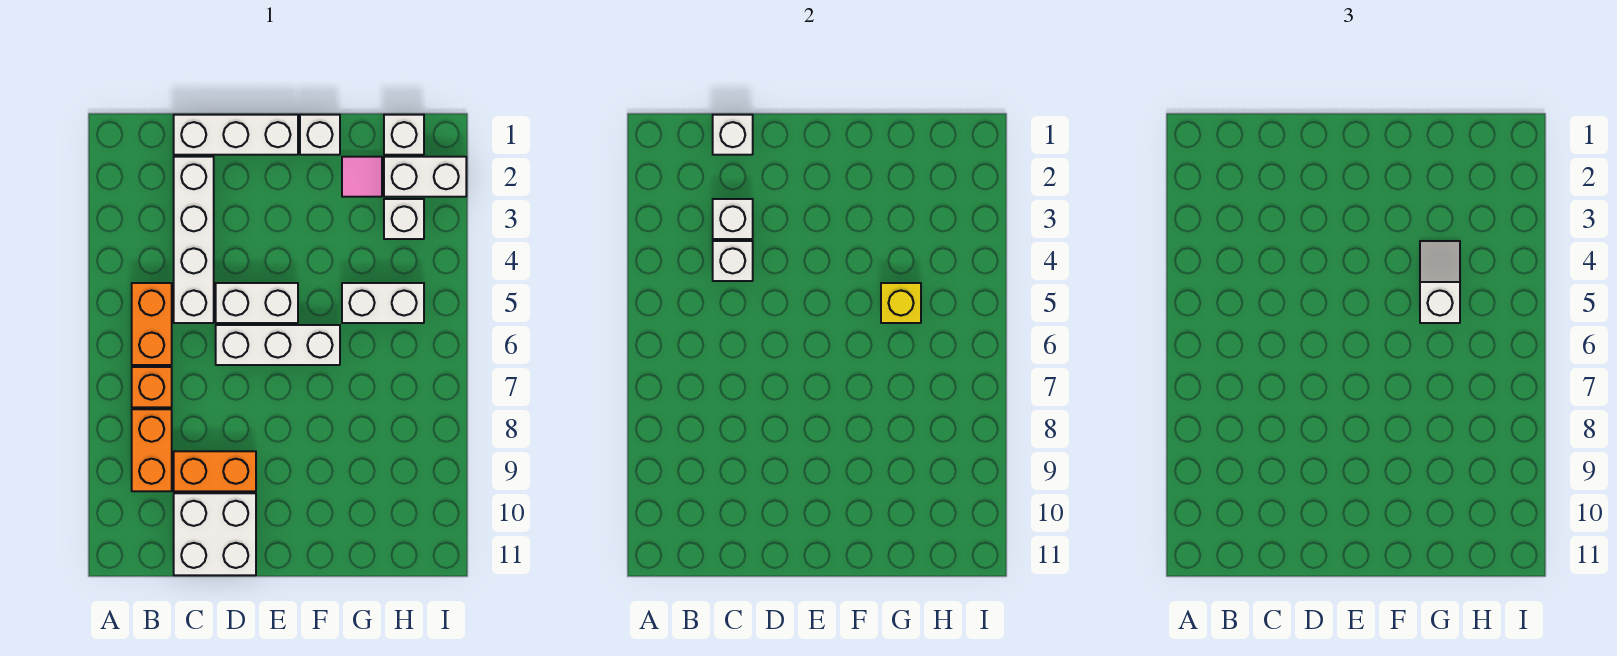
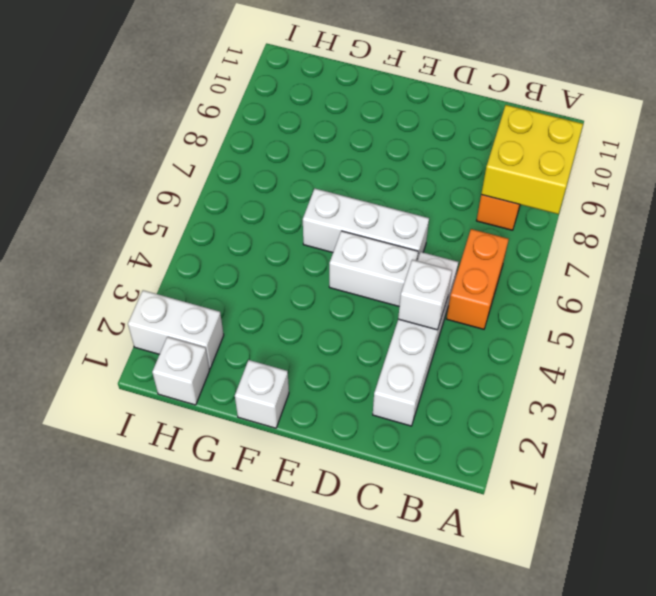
yellow 2x2 brick [481,105,583,214] -> none
none -> orange 1x1 brick [132,367,172,407]
none -> white 1x3 brick [174,115,298,155]
none -> orange 1x2 brick [174,451,256,491]

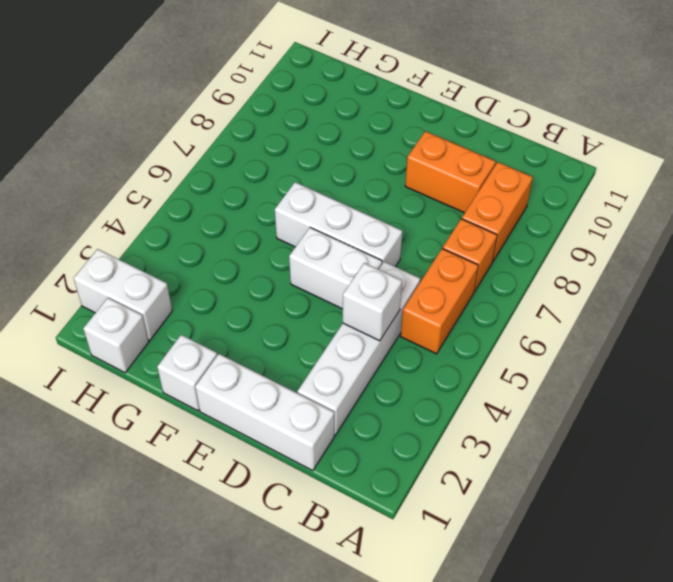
none -> white 2x2 brick [174,493,256,575]
none -> pink 1x1 tile [342,157,382,197]
none -> white 1x2 brick [342,283,424,323]

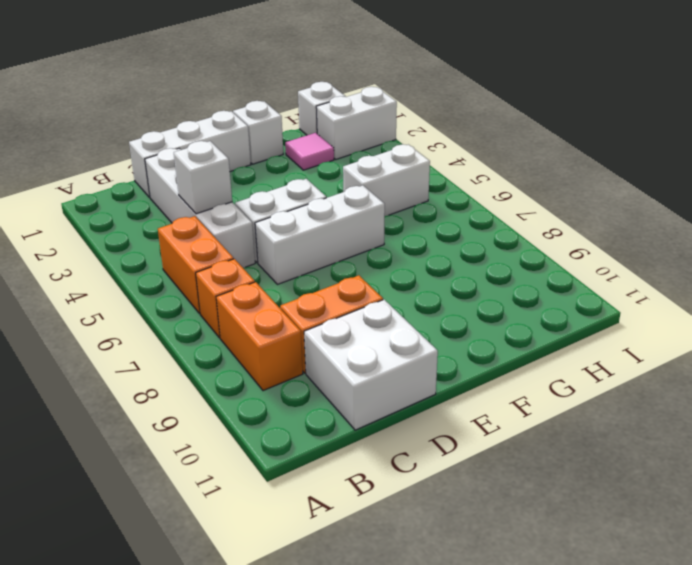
none -> white 1x1 brick [384,199,424,239]
none -> white 1x1 brick [713,115,753,155]
none -> white 1x1 brick [713,199,753,239]

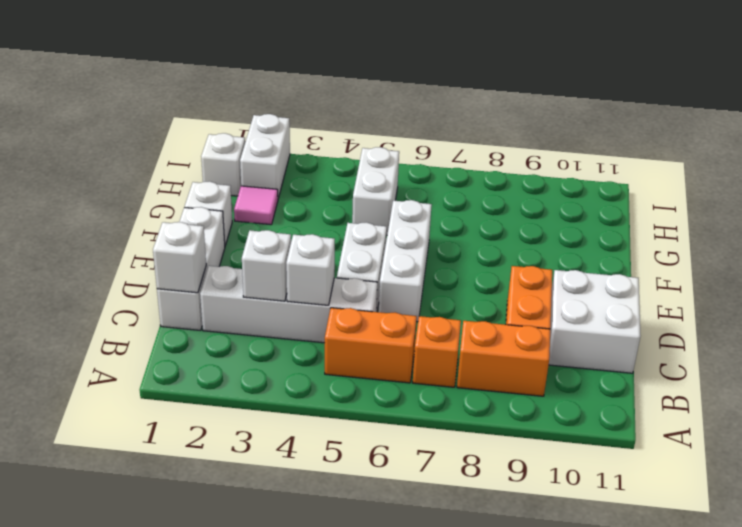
none -> white 1x1 brick [384,199,424,239]
none -> yellow 1x1 brick [881,283,921,323]
none -> white 1x2 slope [1420,241,1460,323]

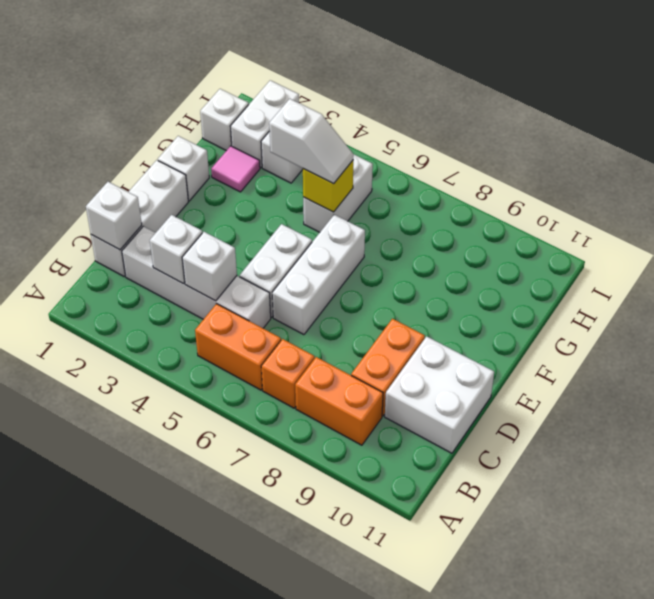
white 1x2 slope [269,99,354,184] -> white 1x2 slope turned to [1420,241,1460,323]

